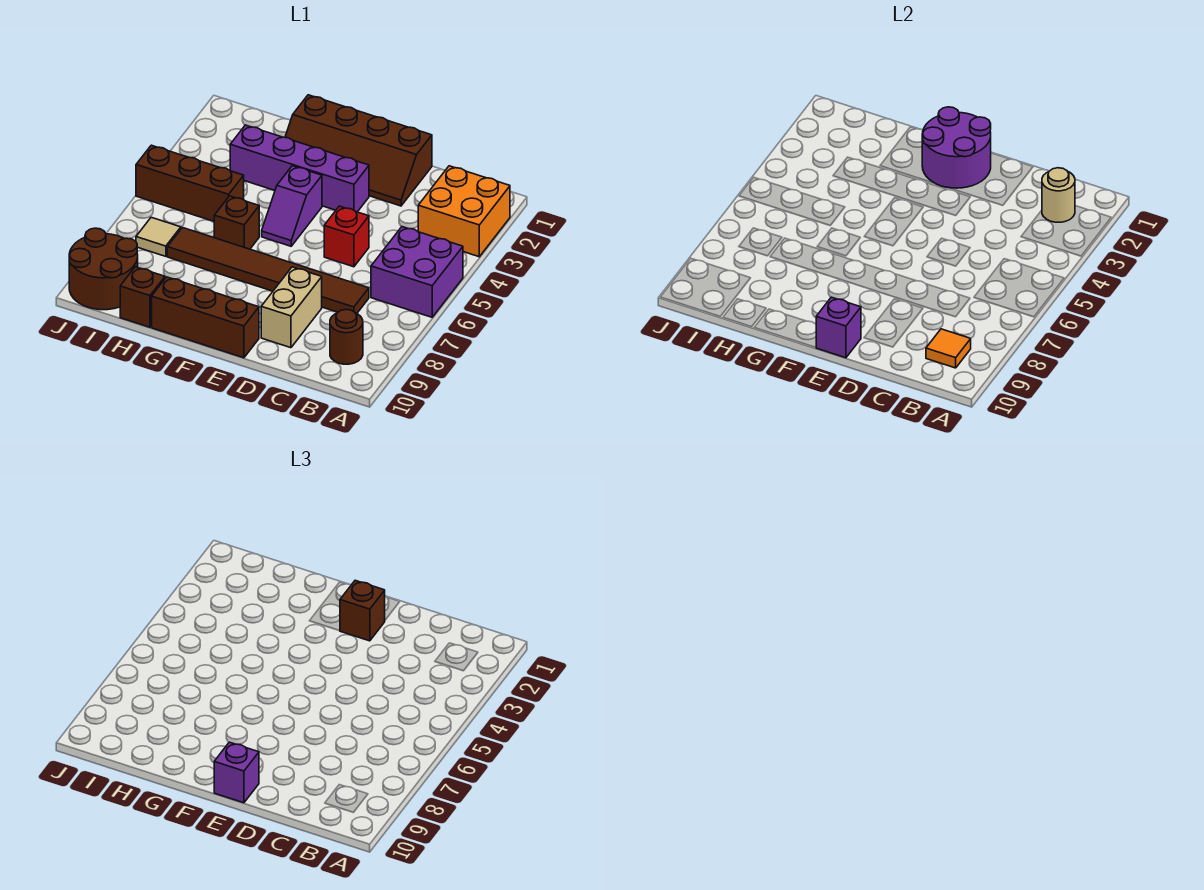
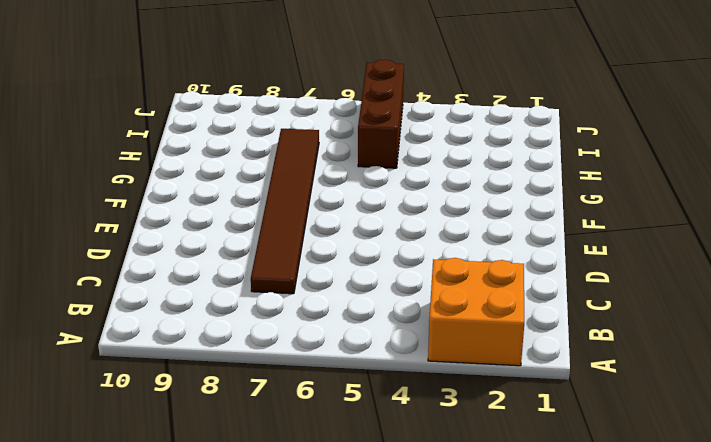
none -> purple 2x2 brick [371,227,463,317]
none -> brown 1x1 round brick [330,309,363,364]
none -> brown 2x4 slope [285,95,432,206]

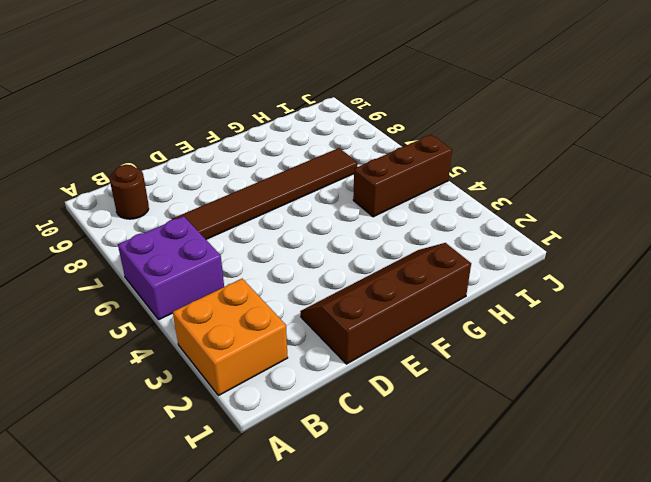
none -> red 1x1 brick [324,206,369,267]
none -> tan 1x2 brick [261,267,322,348]
none -> purple 1x4 brick [230,125,369,212]

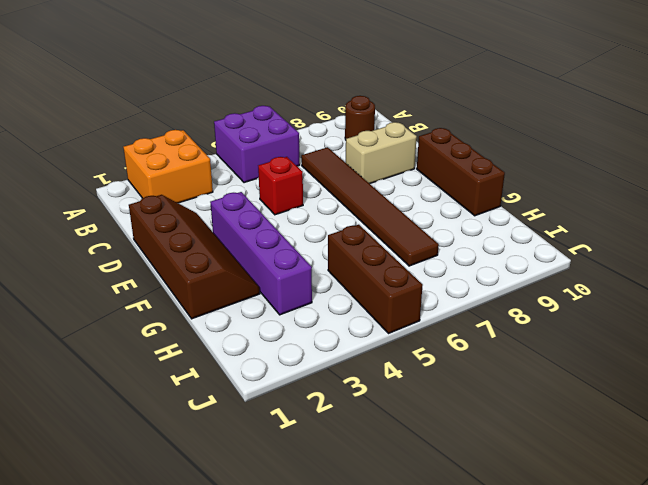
none -> purple 1x2 slope [262,166,322,246]
none -> brown 1x1 brick [214,196,259,249]
none -> brown 1x1 brick [120,267,165,327]

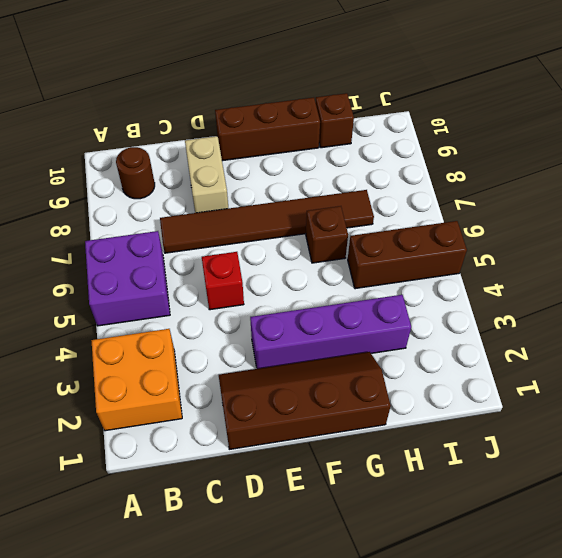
none -> purple 1x2 slope [262,166,322,246]
none -> tan 1x1 tile [136,217,181,256]
none -> brown 2x2 round brick [69,228,138,310]

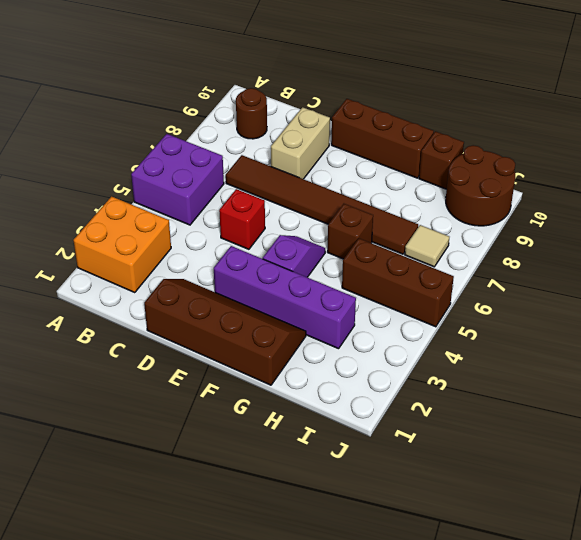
none -> tan 1x1 round brick [1042,168,1075,222]
none -> orange 1x1 tile [926,329,971,368]
none -> purple 2x2 round brick [922,107,991,188]

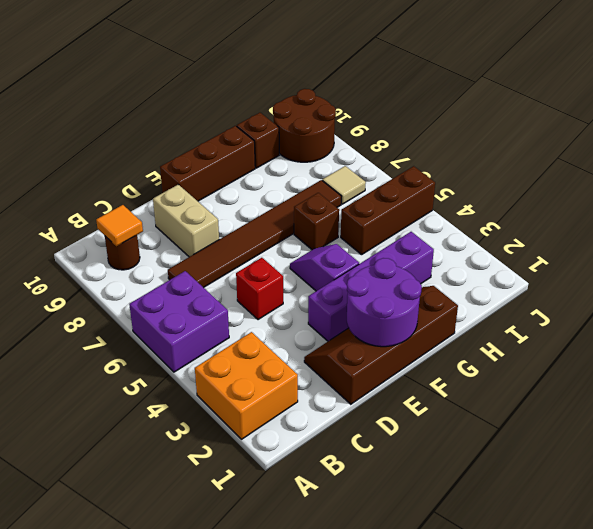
none -> tan 1x1 round brick [1042,168,1075,222]
none -> purple 1x1 brick [816,297,861,358]
none -> brown 1x1 brick [340,580,385,641]

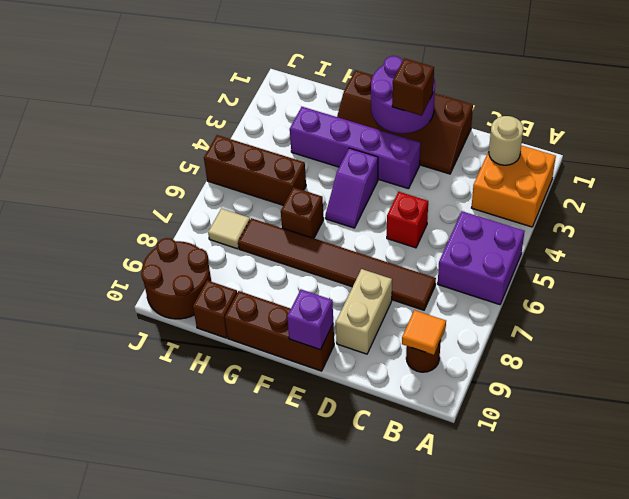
none -> purple 1x1 brick [214,742,259,803]

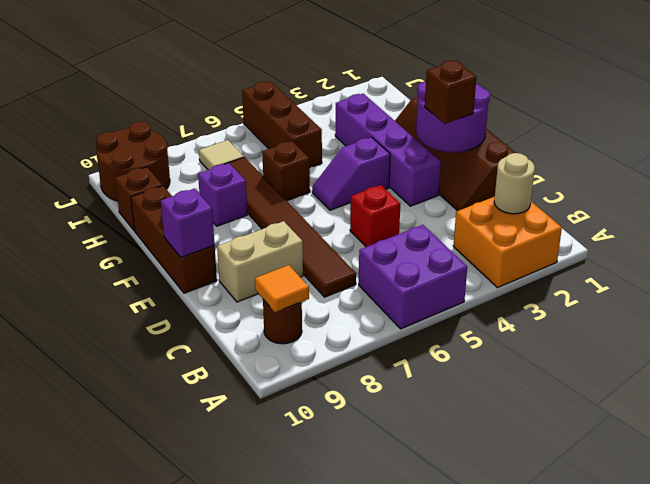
purple 1x1 brick [198,163,247,226] -> purple 1x1 brick moved to [214,742,259,803]

